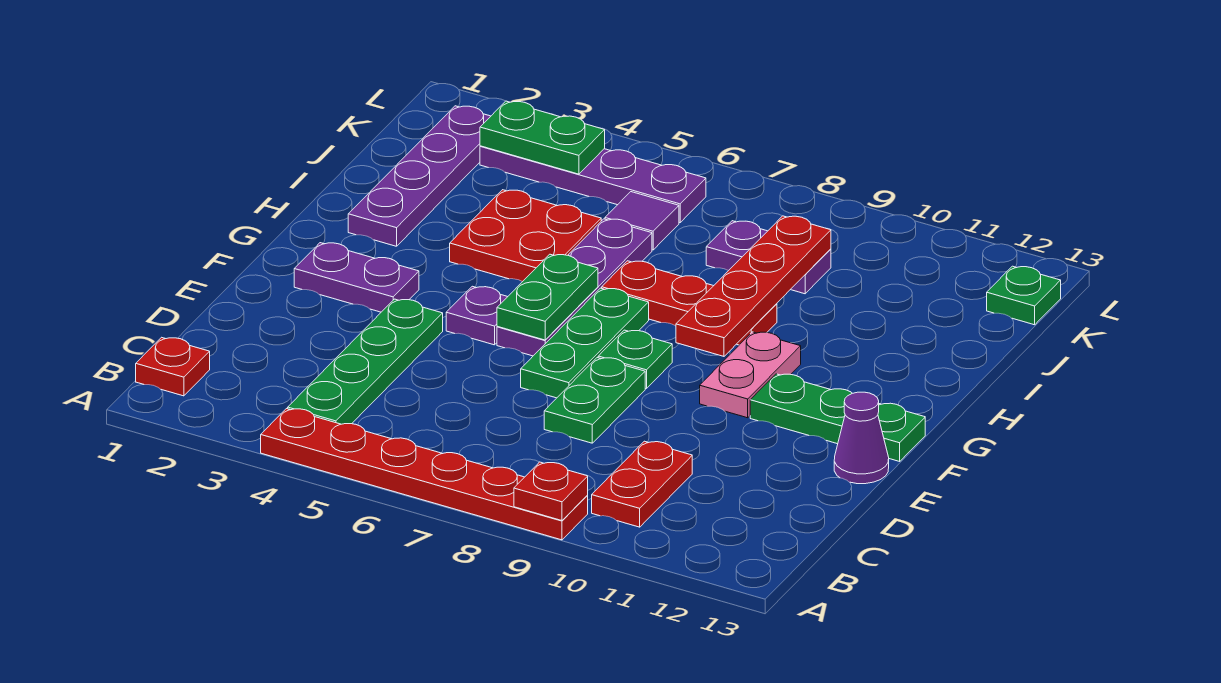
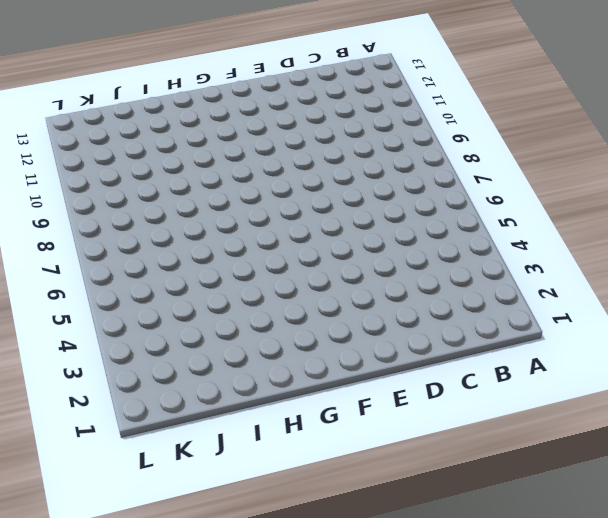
none -> red 1x6 plate [261,409,588,540]
none -> red 1x1 plate [136,337,210,396]
none -> green 1x4 plate [288,299,443,424]

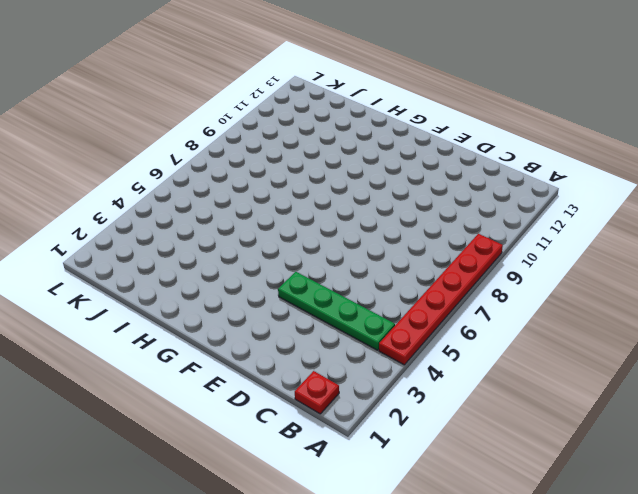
none -> red 1x2 plate [592,441,692,527]
none -> green 1x2 plate [544,358,645,443]
none -> green 1x3 plate [521,288,649,398]

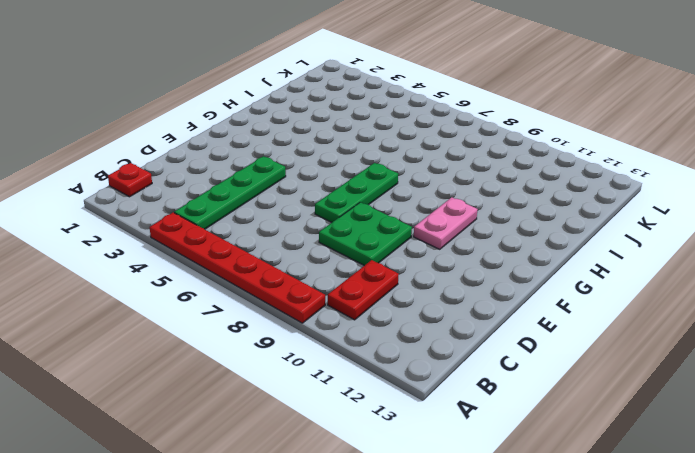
green 2x2 plate [319,202,412,266] -> green 1x2 plate [544,358,645,443]
none -> purple 1x1 cone [834,392,889,484]
none -> purple 1x2 plate [294,243,419,312]
none -> purple 1x1 plate [446,286,507,345]

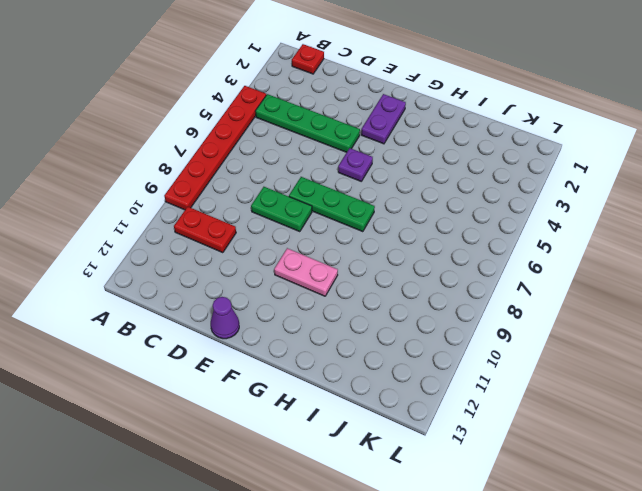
none -> purple 1x4 plate [497,219,652,356]
none -> green 1x1 plate [598,330,672,389]
none -> green 1x3 plate [750,374,925,461]

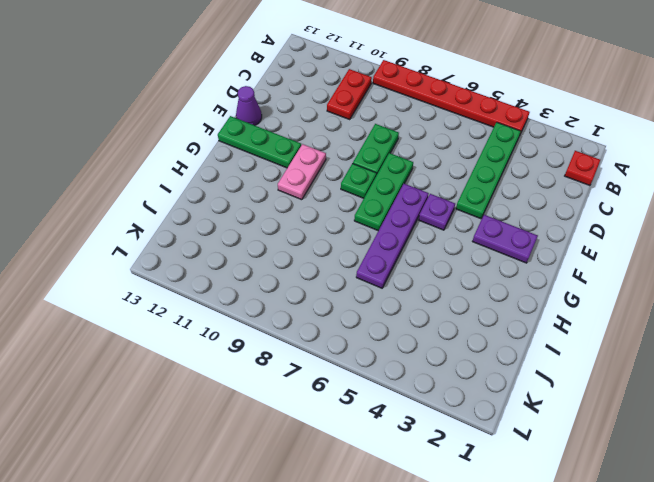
none -> purple 1x4 plate [348,106,491,246]
none -> red 2x2 plate [450,190,601,282]
none -> red 1x3 plate [602,261,777,345]

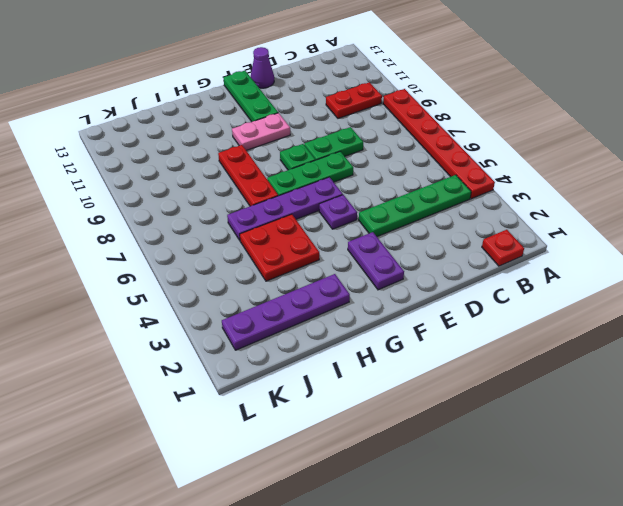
none -> purple 1x1 tile [605,192,679,250]
none -> purple 1x2 plate [706,221,831,294]
none -> purple 1x4 plate [480,146,706,223]

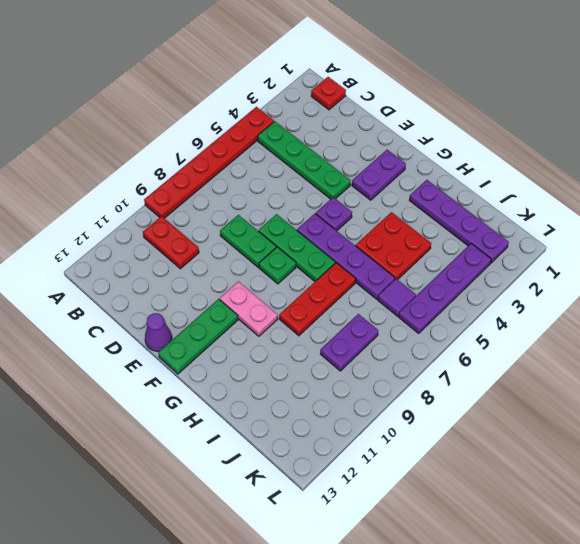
none -> green 1x1 plate [987,266,1061,325]
none -> red 1x1 plate [514,462,588,521]
none -> green 1x2 plate [497,254,598,340]

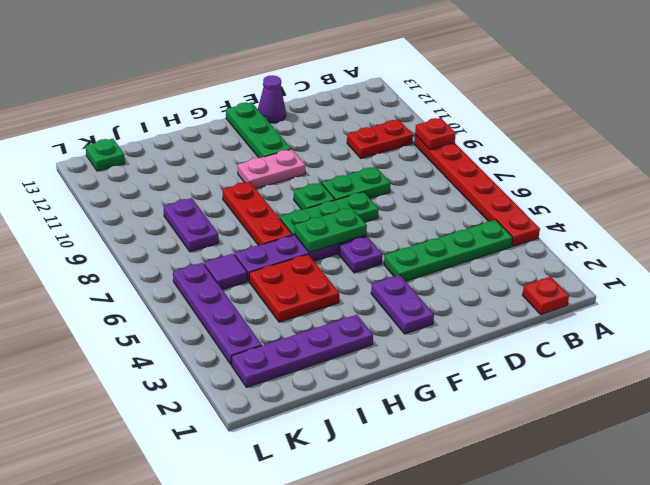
none -> red 1x4 plate [676,216,831,356]
none -> green 1x2 plate [480,101,605,174]

